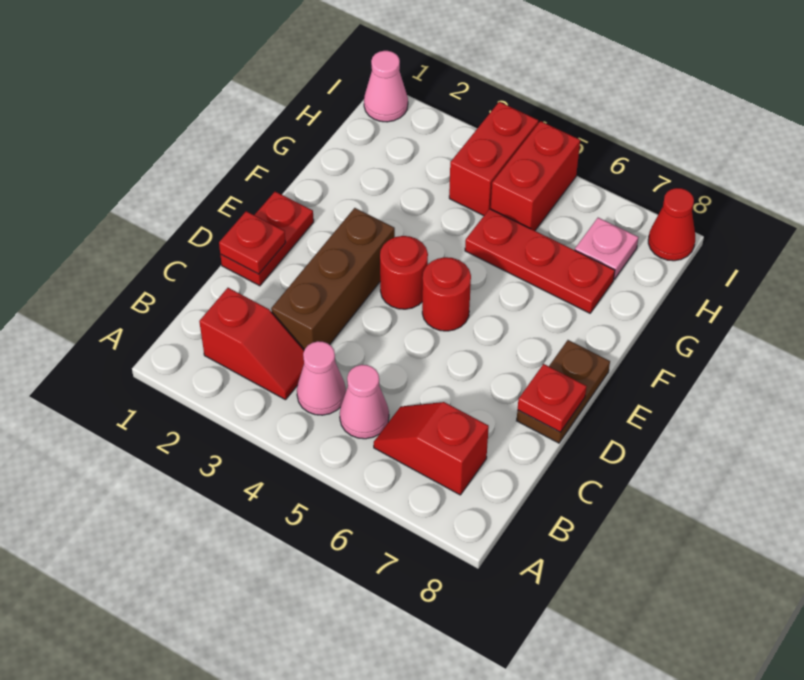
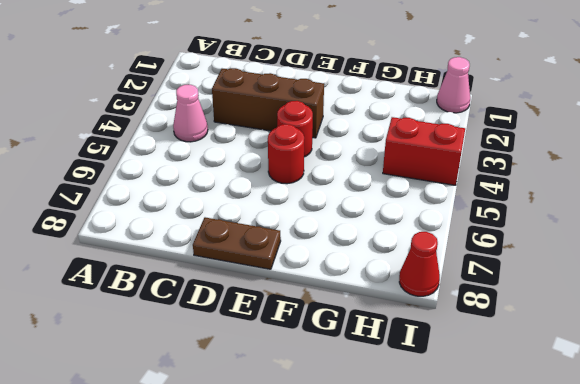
none -> red 1x2 slope [199,288,304,400]
none -> pink 1x1 cone [340,365,389,439]
none -> red 1x2 slope [374,402,489,495]

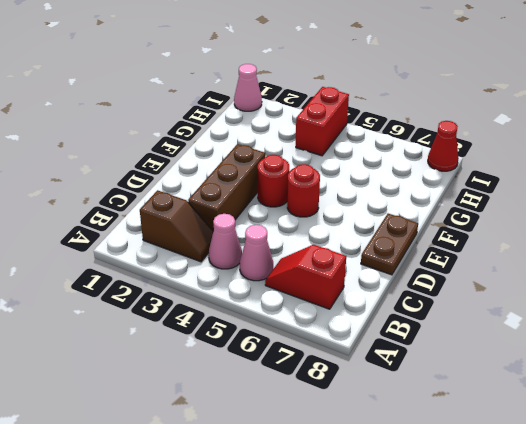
brown 1x2 slope [140,190,213,262] -> red 1x2 slope [199,288,304,400]
none -> red 1x2 plate [221,192,314,286]
none -> red 1x3 plate [465,209,615,313]
none -> red 1x2 brick [491,121,580,231]

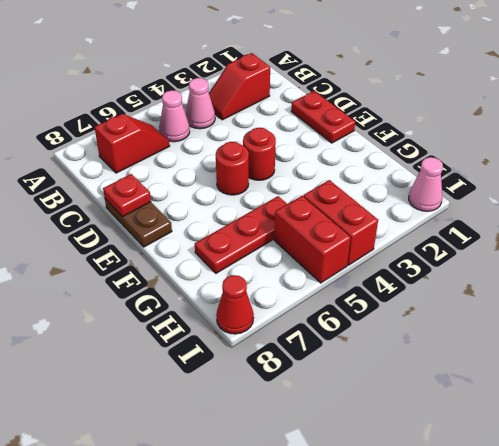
none -> brown 1x3 brick [271,208,395,350]
none -> pink 1x1 plate [575,218,638,279]
none -> red 1x1 plate [219,211,286,274]

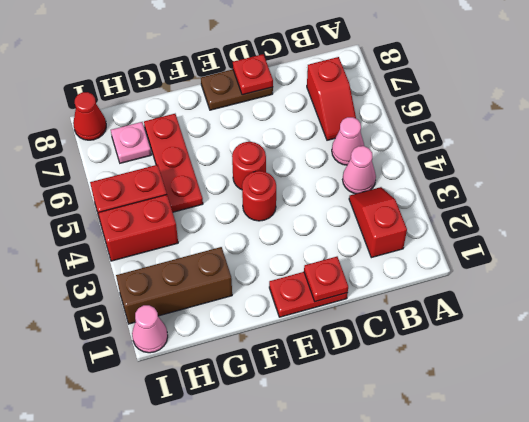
brown 1x3 brick [116,247,232,324] -> brown 1x3 brick moved to [271,208,395,350]

